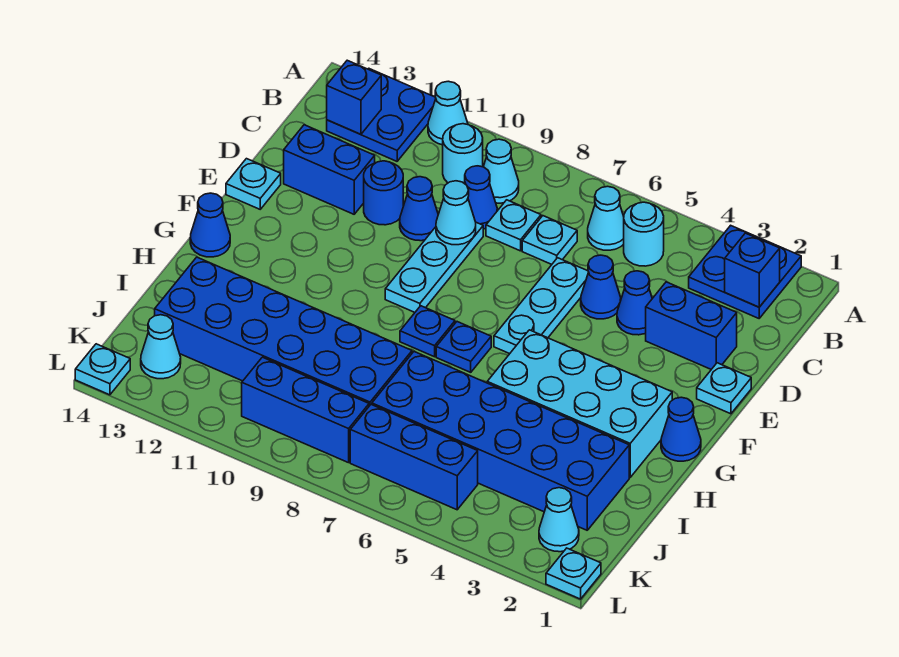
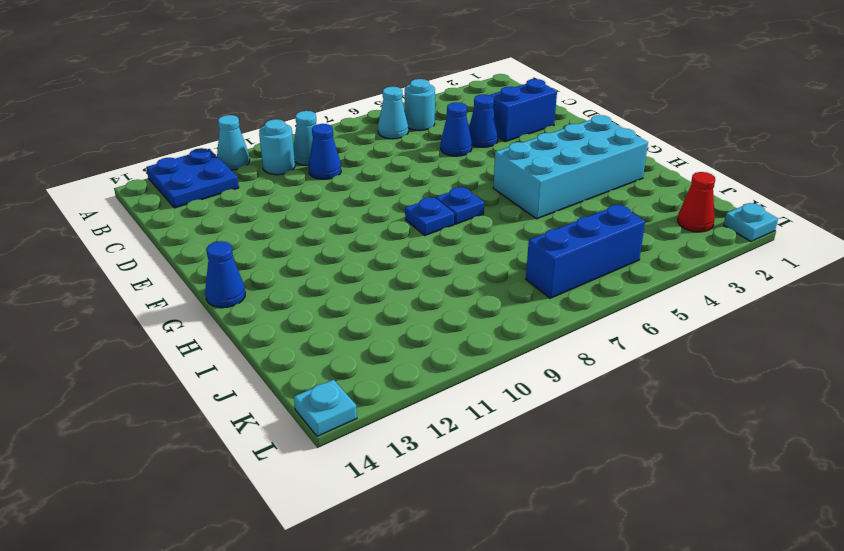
red 1x1 cone [678,172,715,232] -> cyan 1x1 cone [539,488,579,552]
none -> blue 2x2 plate [689,225,801,318]
none -> cyan 1x1 plate [522,216,577,264]
none -> cyan 1x1 plate [486,200,541,251]
none -> cyan 1x3 plate [494,258,588,354]

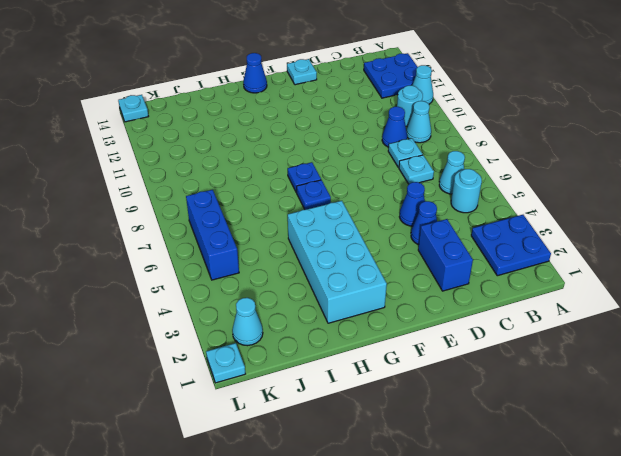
none -> cyan 1x3 plate [494,258,588,354]
none -> cyan 1x3 plate [385,222,483,312]
none -> blue 1x1 cone [400,177,438,241]
none -> blue 1x1 round brick [364,161,403,225]

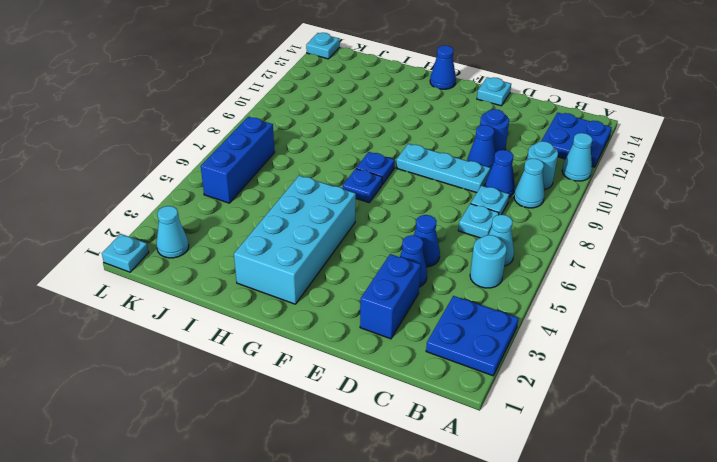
none -> cyan 1x3 plate [494,258,588,354]
none -> blue 1x2 brick [284,125,375,214]
none -> cyan 1x1 plate [697,363,751,414]
none -> blue 1x1 cone [661,397,701,461]

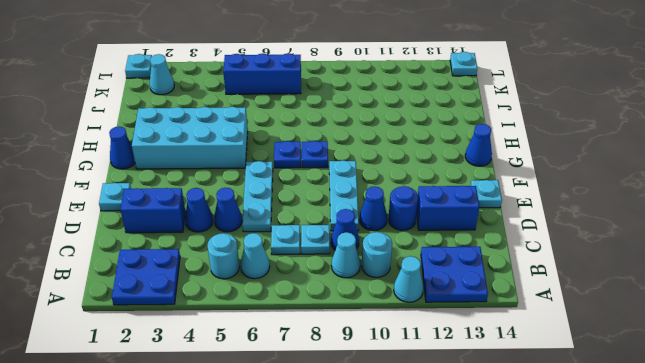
none -> blue 2x6 brick [372,352,629,530]
none -> blue 2x6 brick [155,257,412,406]
none -> blue 1x3 brick [242,357,369,463]
none -> cyan 1x1 cone [141,315,181,379]

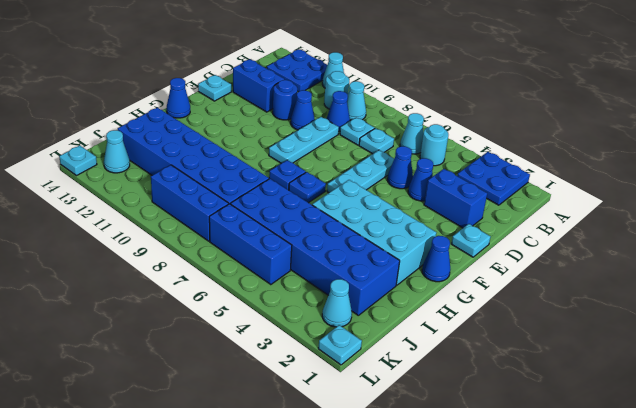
none -> blue 1x1 brick [725,233,780,307]
none -> blue 1x1 brick [327,60,381,134]
none -> cyan 1x1 cone [436,181,476,245]

